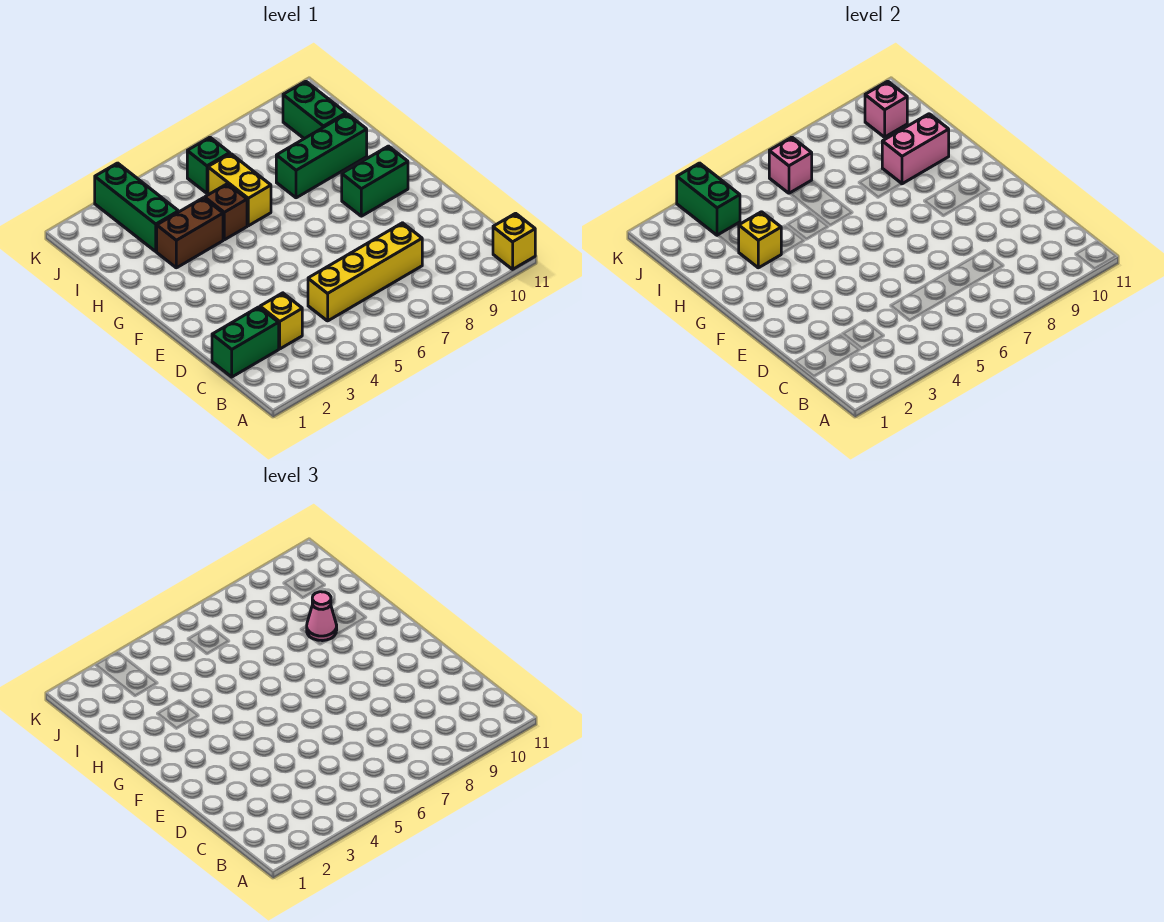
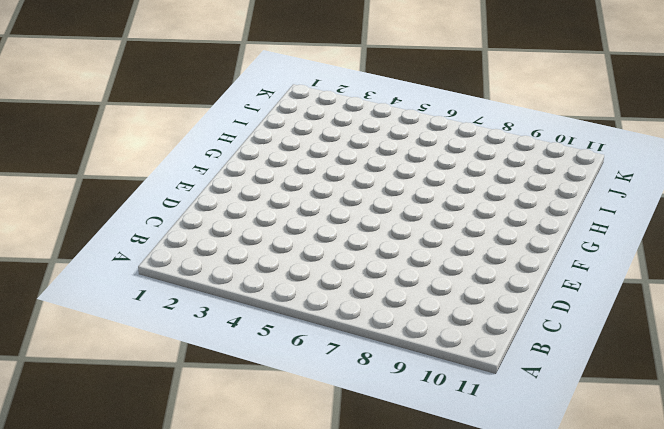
none -> yellow 1x1 brick [493,213,535,269]
none -> green 1x2 brick [212,307,279,377]
none -> yellow 1x1 brick [260,293,302,349]

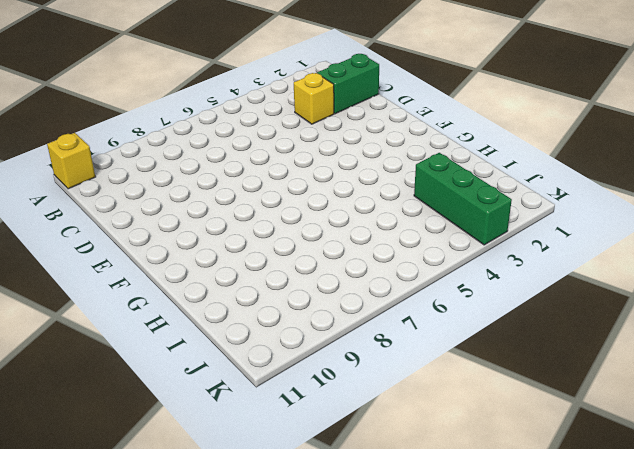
none -> yellow 1x4 brick [308,223,422,321]
none -> green 1x2 brick [342,146,408,216]
none -> brown 1x2 brick [157,198,223,268]

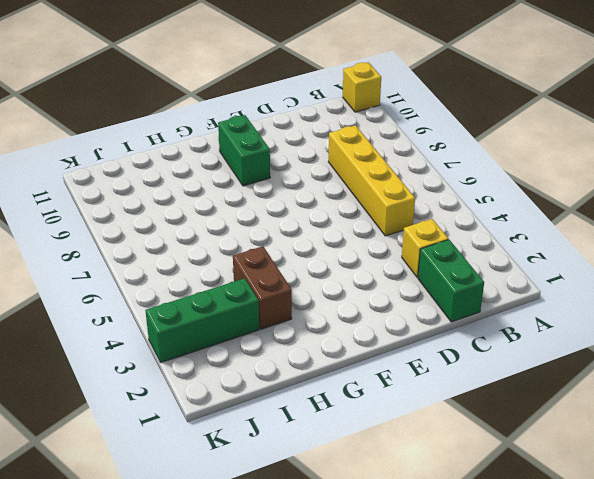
none -> brown 1x1 brick [205,184,247,240]
none -> yellow 1x2 brick [208,154,271,226]
none -> green 1x3 brick [276,114,367,198]

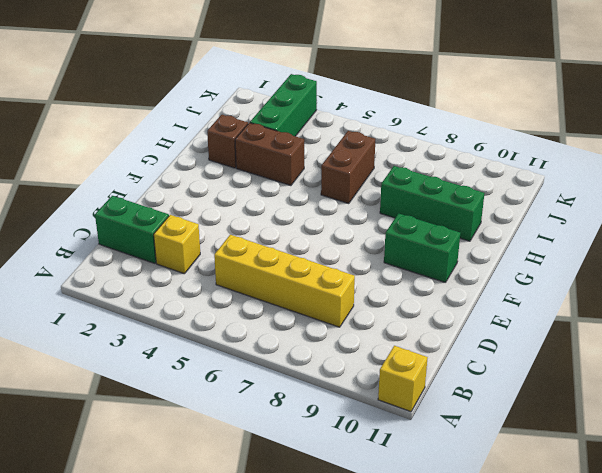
brown 1x1 brick [207,115,248,168] -> brown 1x1 brick moved to [205,184,247,240]
brown 1x2 brick [321,131,376,204] -> yellow 1x2 brick [208,154,271,226]
none -> green 1x2 brick [283,81,346,139]
none -> green 1x1 brick [187,137,230,193]
none -> yellow 1x1 brick [739,212,781,268]

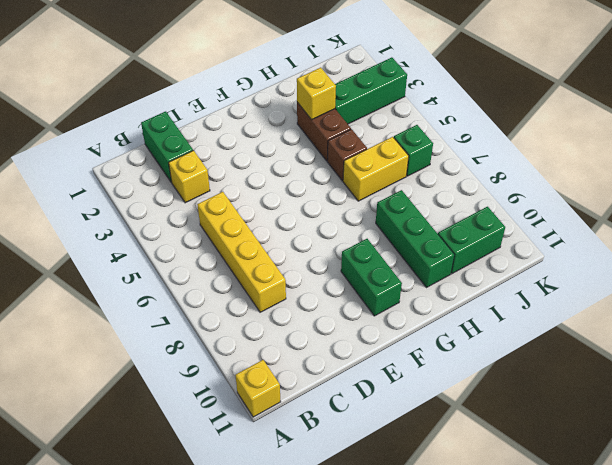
none -> pink 1x2 brick [882,114,949,184]
none -> green 1x2 brick [677,163,740,235]
none -> pink 1x1 brick [769,137,812,193]

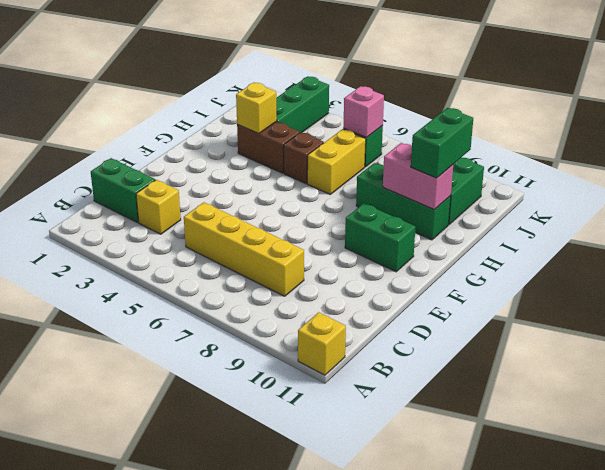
green 1x2 brick [411,108,473,178] -> green 1x2 brick moved to [677,163,740,235]
none -> pink 1x1 brick [865,81,907,137]
none -> pink 1x1 cone [307,592,337,641]

